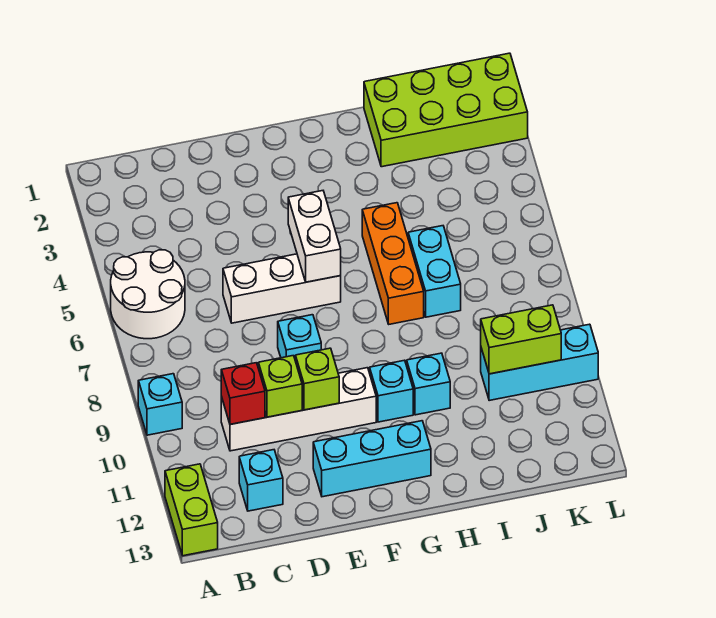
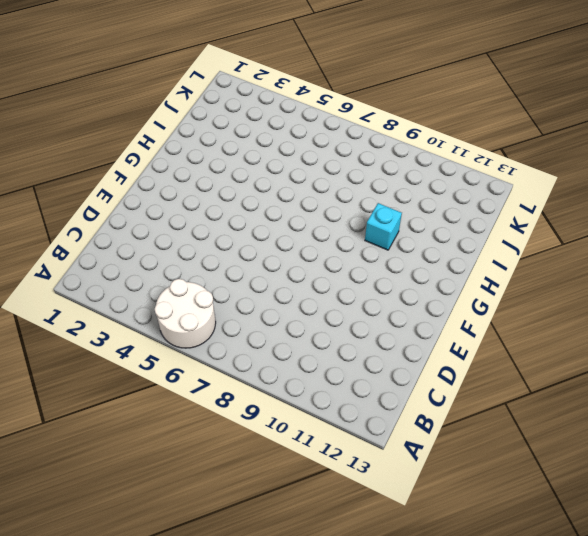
none -> cyan 1x1 brick [138,374,182,435]
none -> lime 1x2 brick [165,464,218,556]
none -> white 1x4 brick [221,368,376,451]

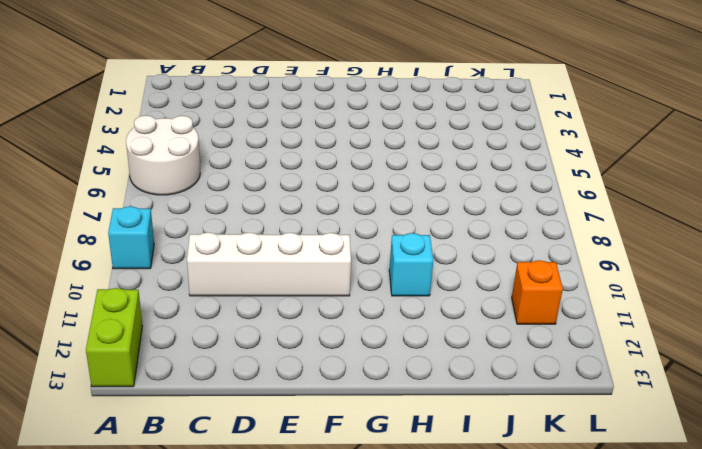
orange 1x1 brick [512,260,563,324] -> none
none -> cyan 1x1 brick [239,450,283,511]
none -> white 1x3 brick [223,254,341,323]
none -> cyan 1x1 brick [278,315,321,361]

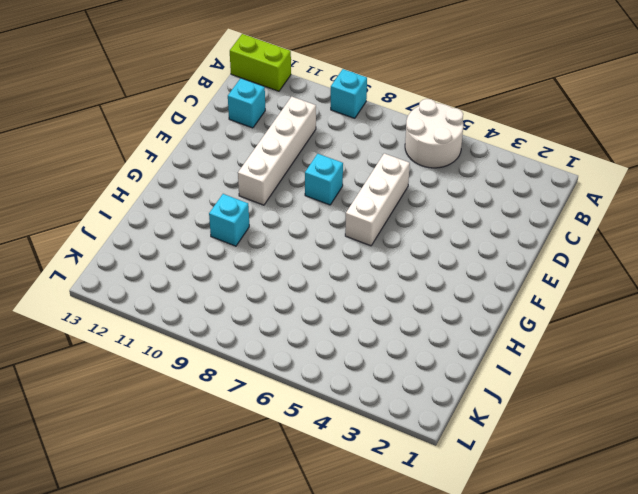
none -> cyan 1x3 brick [313,421,431,497]
none -> cyan 1x1 brick [370,360,413,422]
none -> orange 1x3 brick [362,203,424,324]

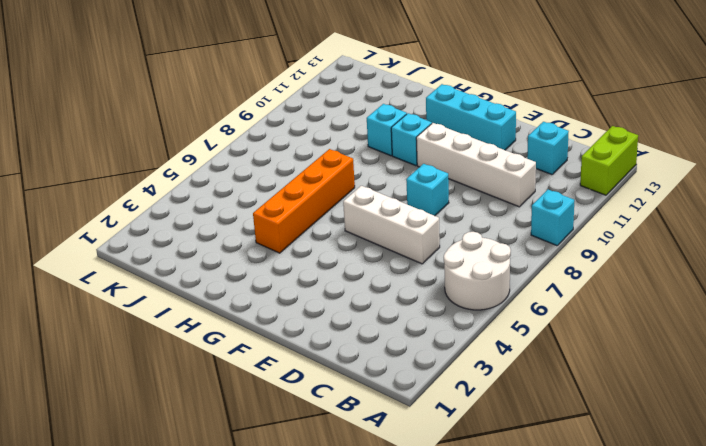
orange 1x4 brick [253,149,355,253] -> orange 1x3 brick [362,203,424,324]
none -> lime 2x4 brick [364,53,528,167]
none -> cyan 1x2 brick [408,226,461,317]
none -> cyan 1x3 brick [481,324,598,401]

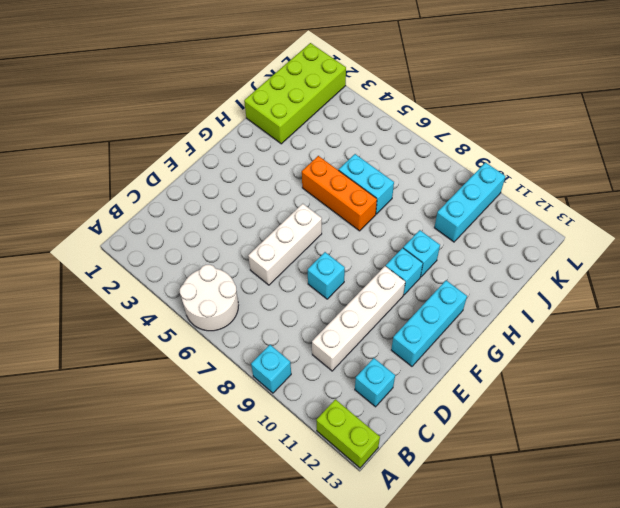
none -> red 1x1 brick [221,363,265,424]
none -> lime 1x1 brick [258,356,302,417]
none -> lime 1x1 brick [296,348,339,410]

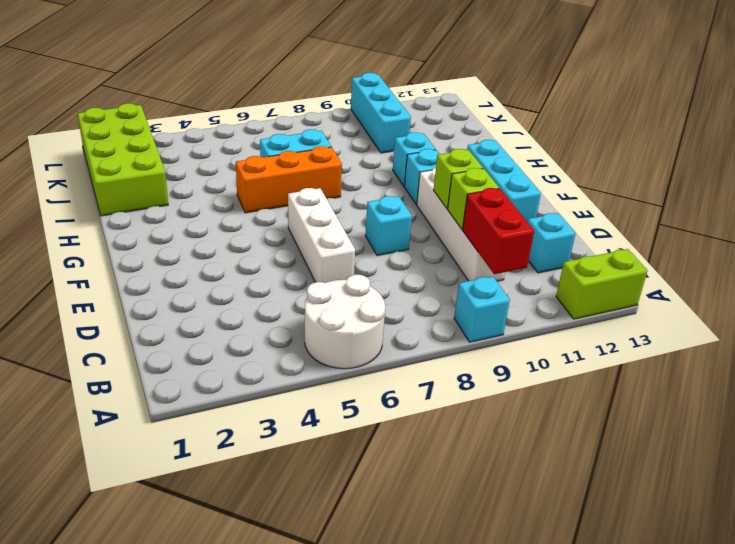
red 1x2 brick [462,188,534,274] -> red 1x1 brick [221,363,265,424]
none -> white 1x2 brick [288,191,341,282]
none -> lime 1x2 brick [481,305,561,374]

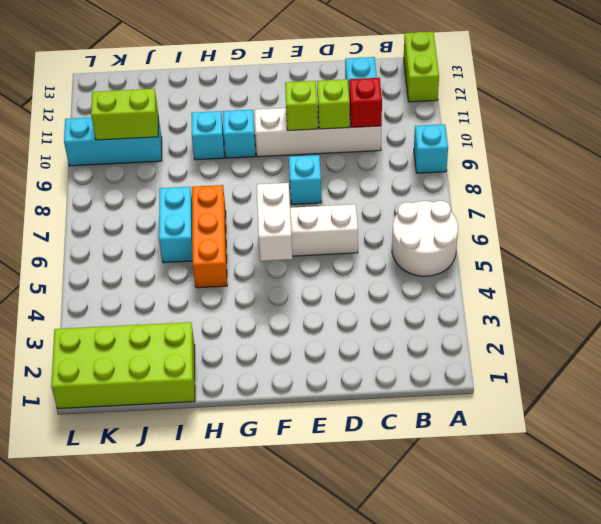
none -> cyan 1x3 brick [313,421,431,497]

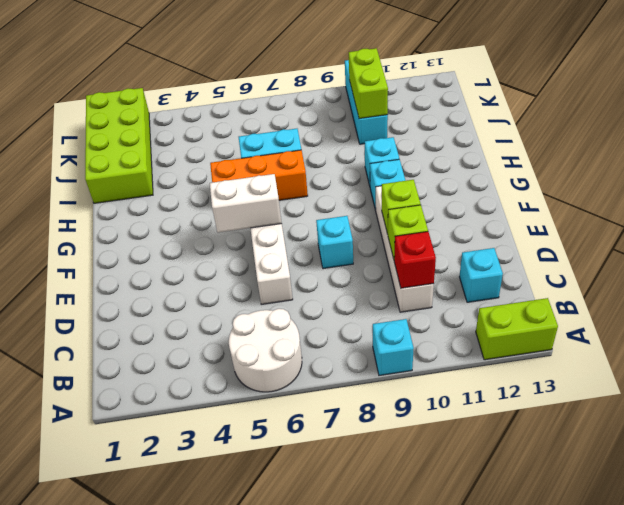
none -> cyan 1x3 brick [313,421,431,497]

